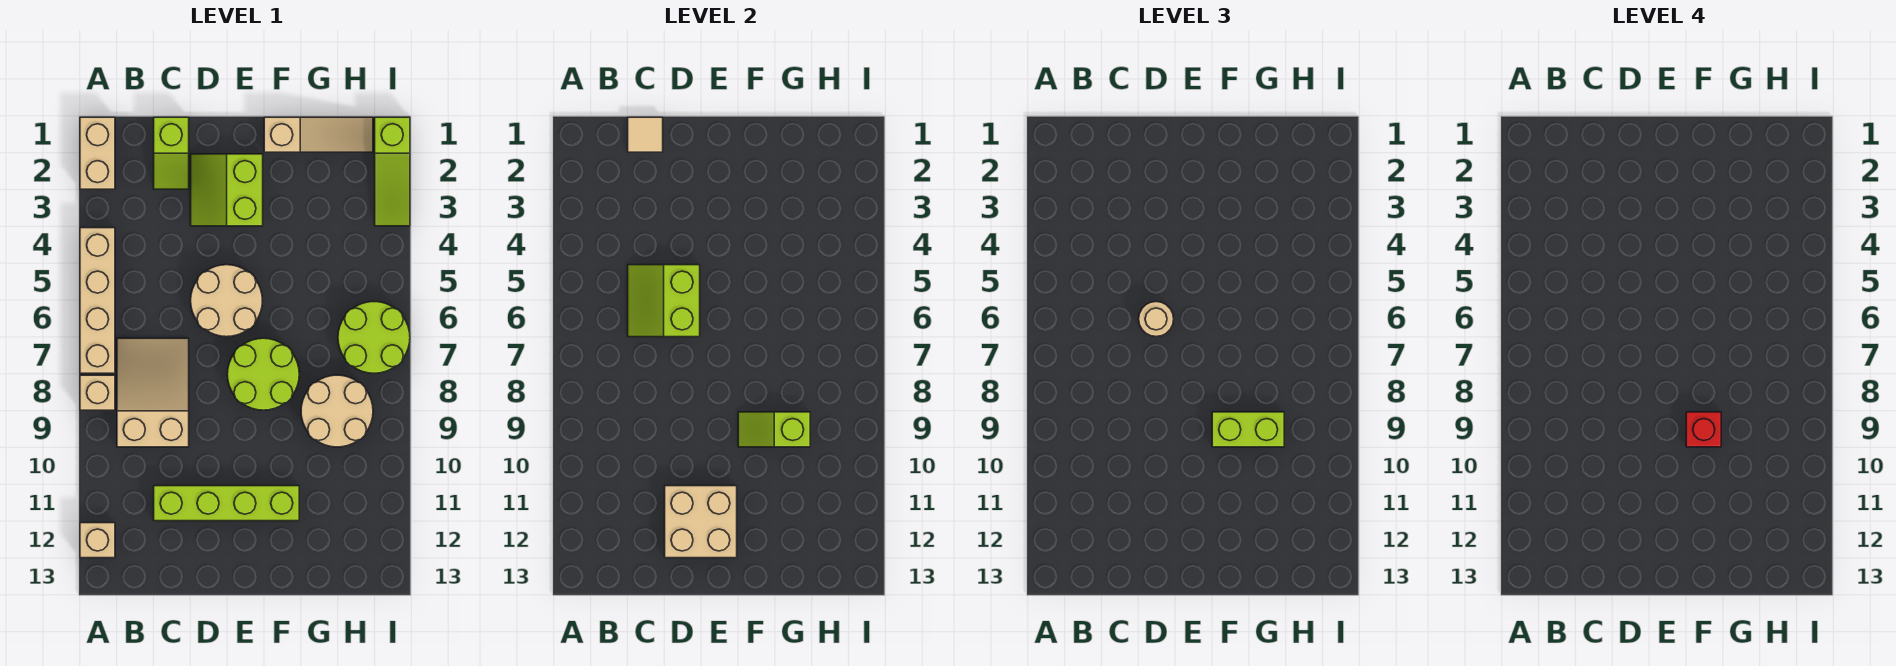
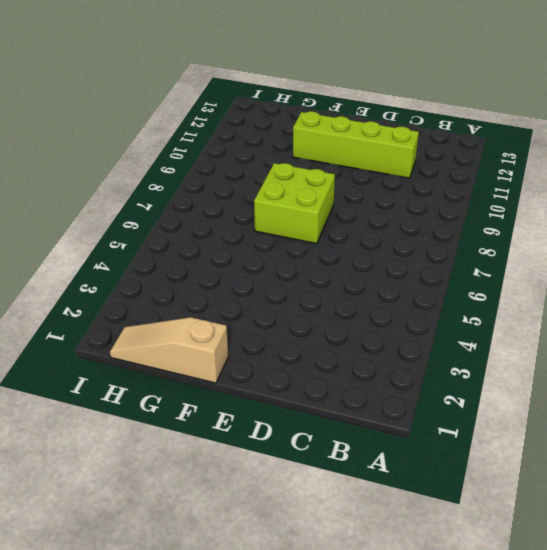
lime 2x2 brick [254,163,335,244] -> lime 2x2 round brick [227,338,299,410]
none -> tan 1x2 brick [80,117,115,189]
none -> tan 1x4 brick [80,228,115,373]
none -> tan 1x1 brick [80,375,115,410]

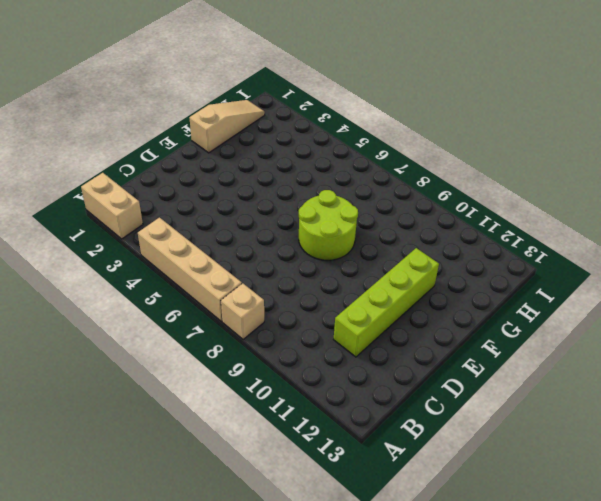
none -> tan 1x1 brick [80,523,115,558]
none -> tan 2x3 slope [117,338,189,447]
none -> lime 1x2 slope [154,117,189,189]

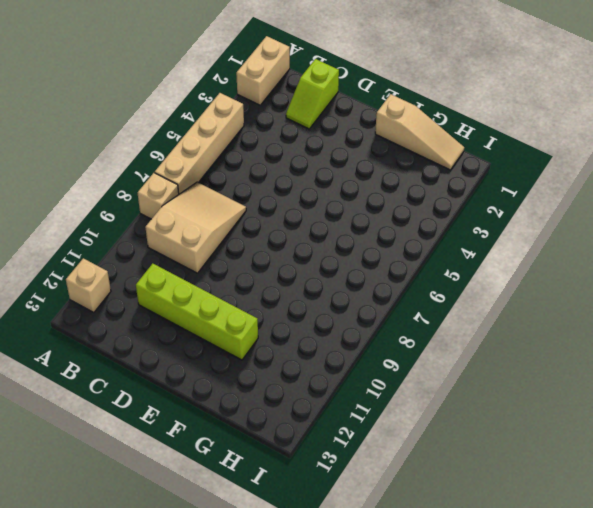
none -> lime 2x2 slope [191,154,263,226]
none -> tan 2x2 round brick [191,265,262,337]
none -> lime 2x2 round brick [227,338,299,410]

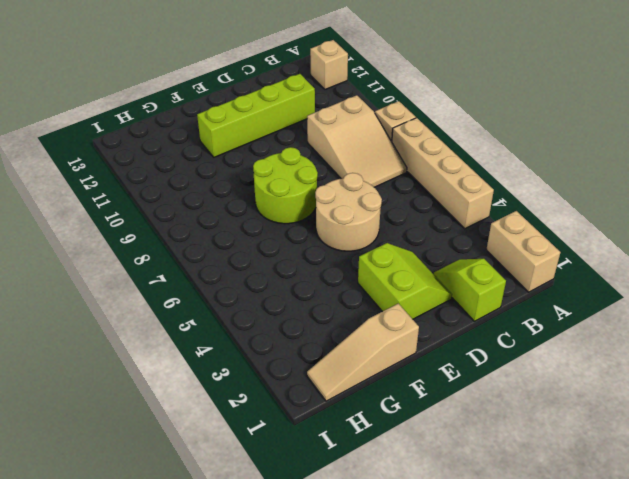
none -> tan 2x2 round brick [301,375,373,447]
none -> lime 2x2 round brick [338,302,410,373]
none -> lime 1x3 slope [375,117,410,226]

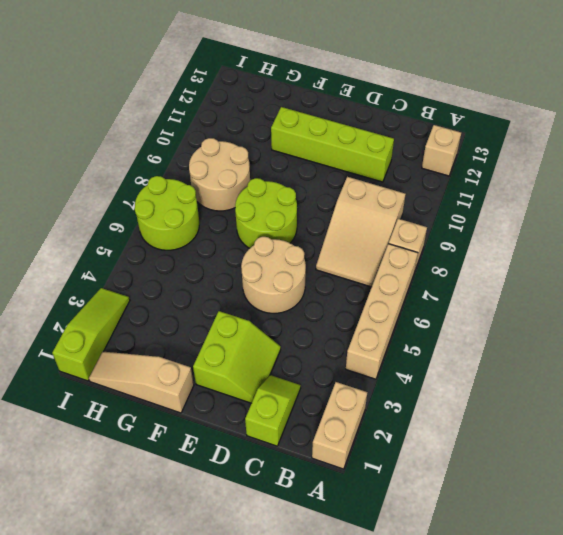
none -> tan 1x1 tile [628,117,663,152]
none -> lime 2x2 slope [628,265,700,337]
none -> tan 2x2 brick [665,486,737,558]

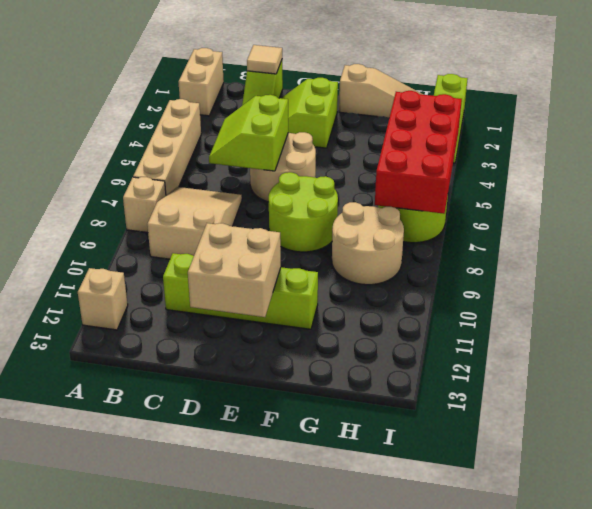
red 2x4 brick [375,91,462,214] -> none
none -> lime 1x2 slope [738,412,810,447]
none -> tan 1x1 round brick [1139,302,1174,337]
none -> lime 1x2 brick [1212,412,1284,447]

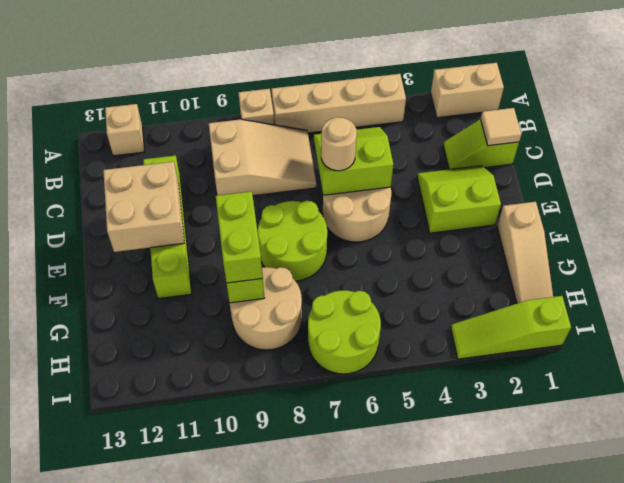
none -> red 1x1 brick [1686,412,1721,447]

